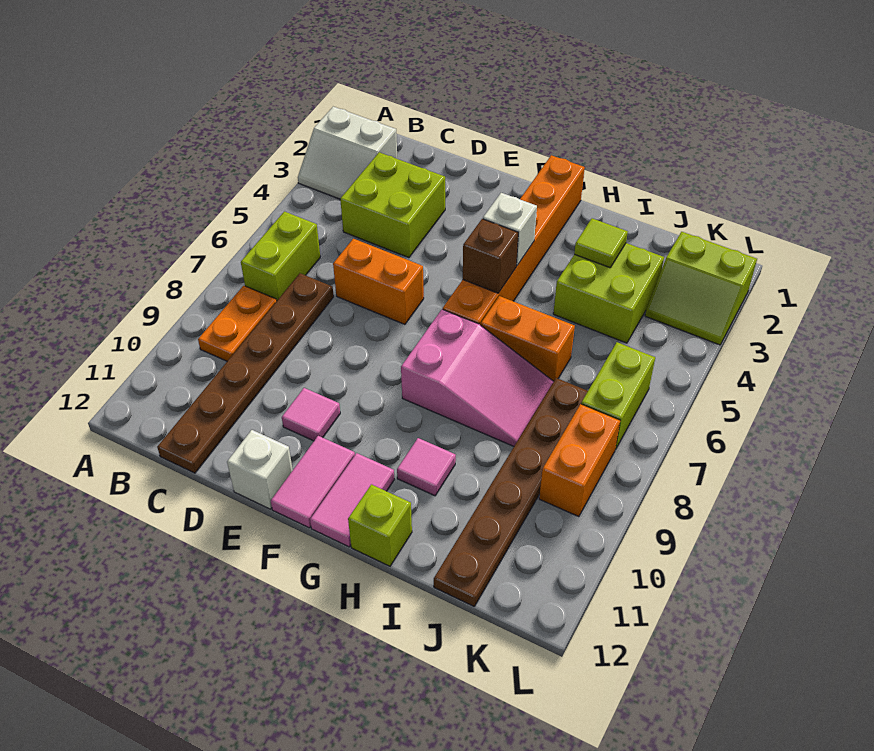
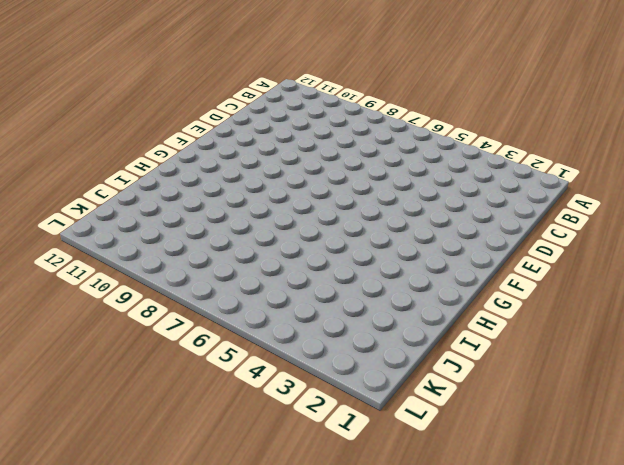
none -> white 2x2 slope [298,107,397,199]
none -> lime 1x2 brick [241,212,320,301]
none -> orange 1x2 plate [198,286,276,361]

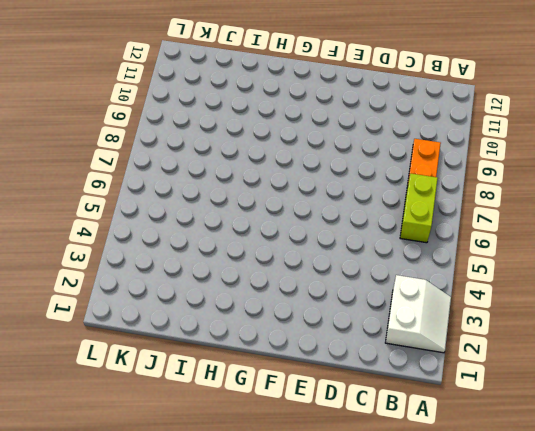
white 2x2 slope [385,275,451,353] -> white 2x2 slope turned to [298,107,397,199]
none -> lime 2x2 brick [340,152,445,258]
none -> brown 1x6 plate [157,273,334,473]
none -> orange 1x2 brick [333,239,424,324]

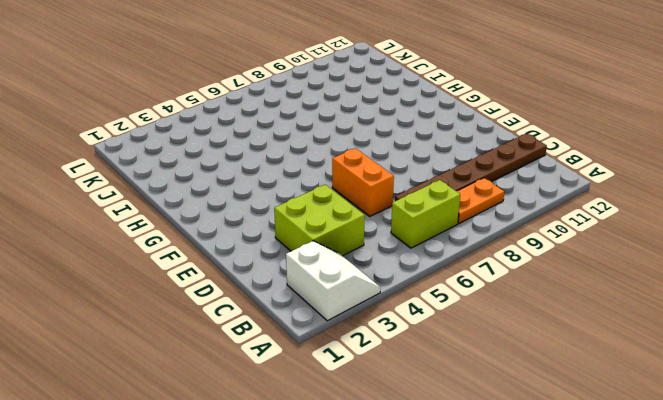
none -> pink 1x1 tile [282,388,340,441]
none -> white 1x1 brick [227,430,293,509]
none -> pink 1x2 tile [271,436,355,528]

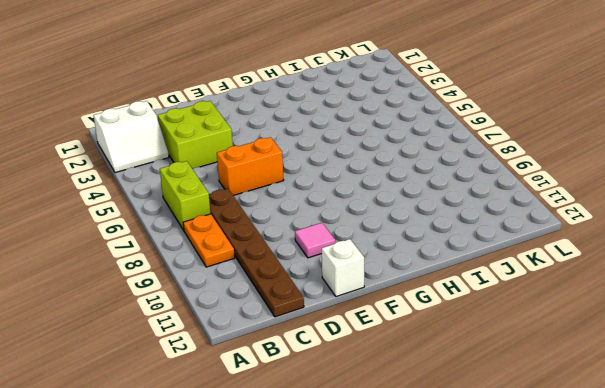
none -> pink 1x2 tile [271,436,355,528]
none -> orange 1x6 brick [443,155,585,325]
none -> pink 2x3 slope [401,309,554,446]

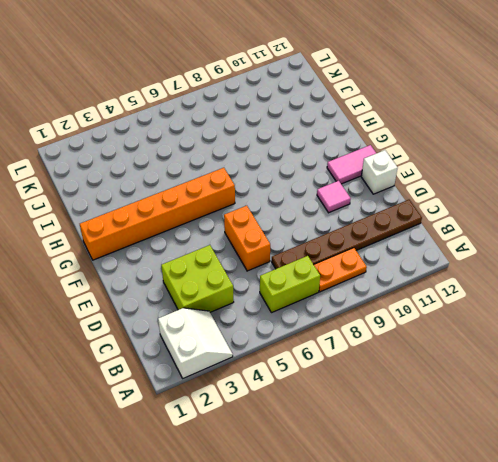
none -> pink 2x3 slope [401,309,554,446]
none -> pink 1x2 tile [310,453,394,547]
none -> orange 1x2 brick [481,296,575,381]

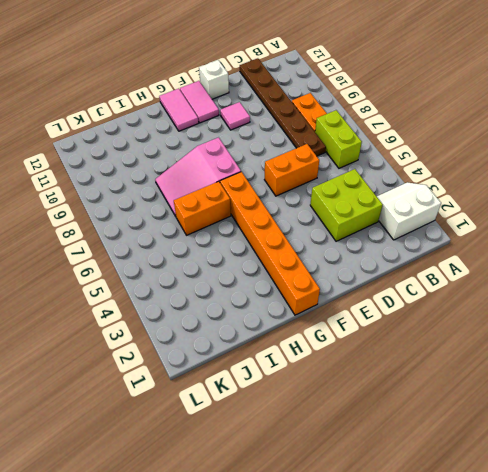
none -> pink 1x1 tile [397,438,456,496]
none -> lime 1x1 brick [348,484,412,566]
none -> lime 2x2 brick [553,243,664,343]

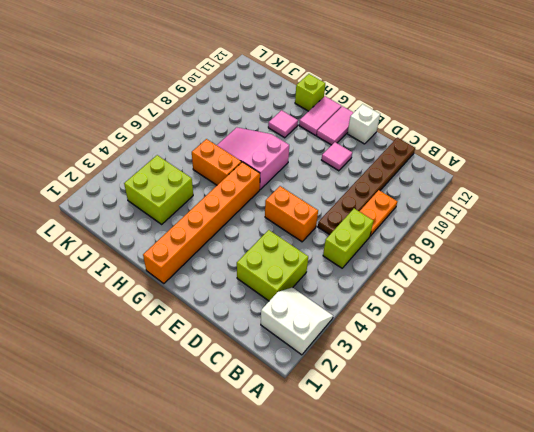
none -> brown 1x6 plate [434,378,588,606]
none -> lime 2x2 slope [645,232,757,345]
none -> lime 1x2 brick [581,342,655,449]

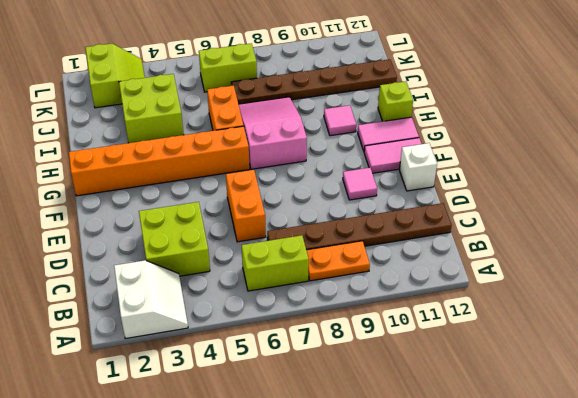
none -> orange 1x2 brick [539,404,620,517]
none -> white 1x1 brick [483,193,537,266]
none -> brown 1x1 brick [463,219,518,293]

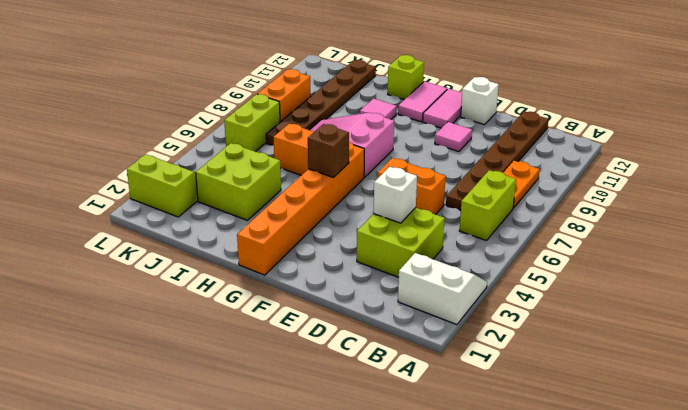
white 1x1 brick [374,167,417,223] -> white 1x1 brick moved to [483,193,537,266]
none -> lime 1x1 tile [574,218,628,268]

